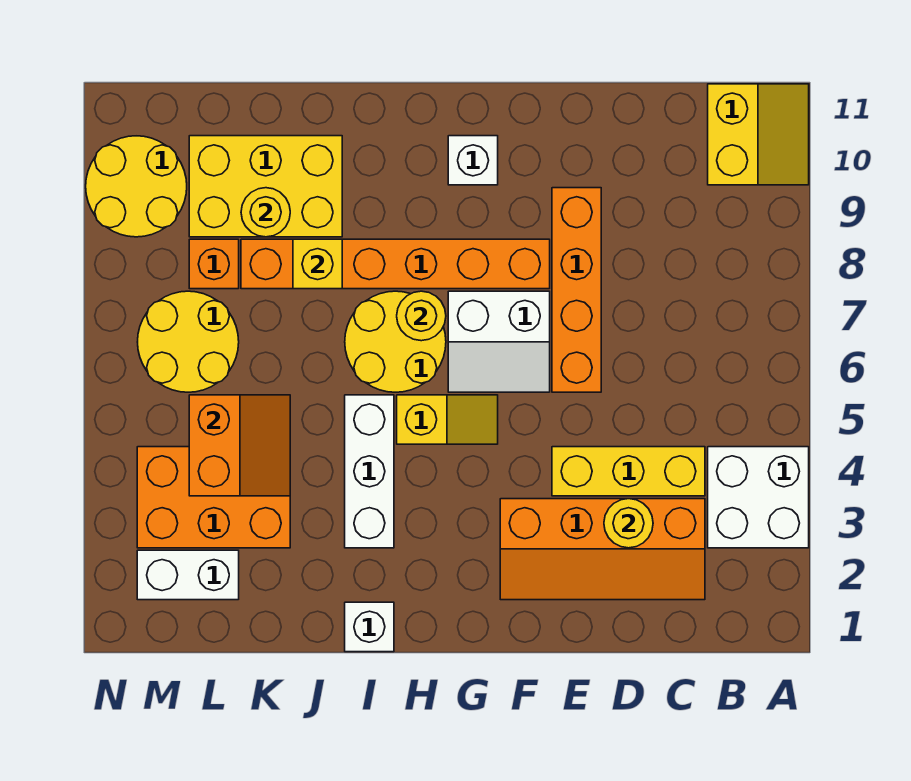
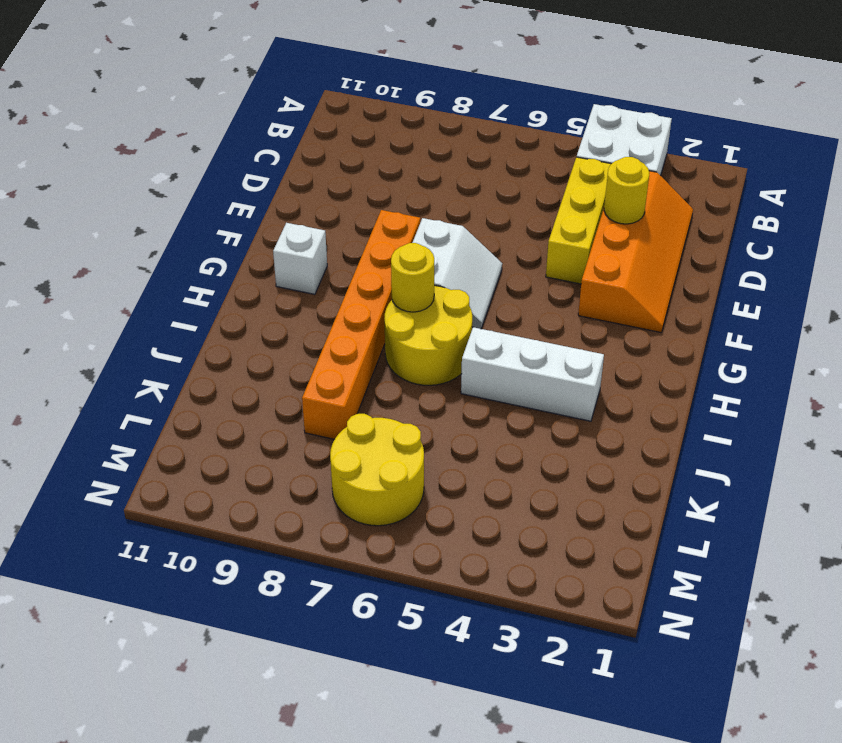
none -> yellow 2x2 slope [708,84,809,185]
none -> orange 1x4 brick [552,188,601,392]
none -> yellow 1x2 slope [397,395,498,444]

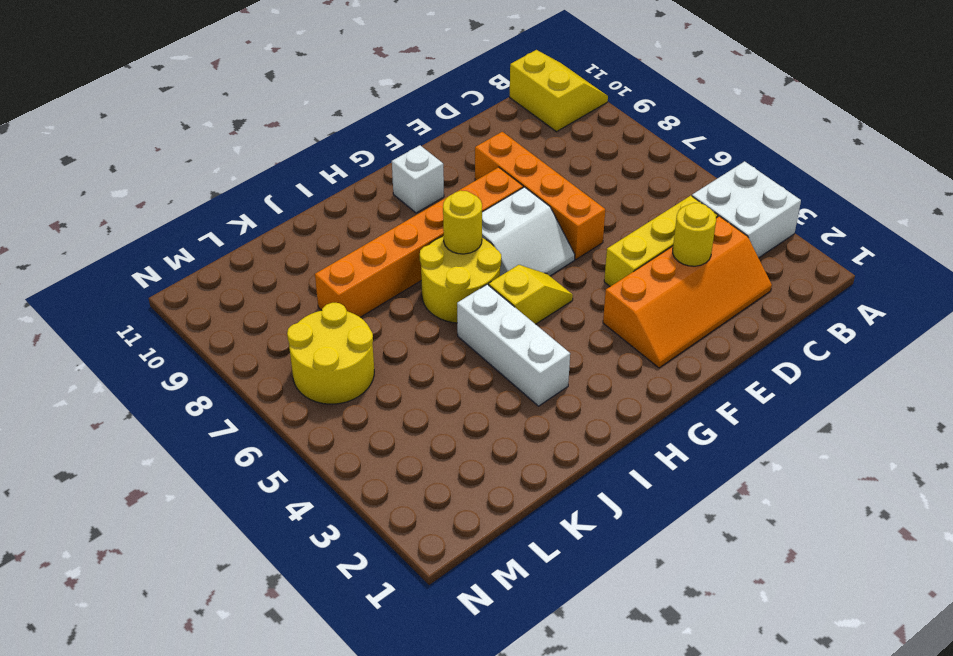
none -> white 1x1 brick [345,602,394,652]
none -> yellow 2x3 brick [189,136,342,237]
none -> orange 2x3 brick [137,447,290,548]

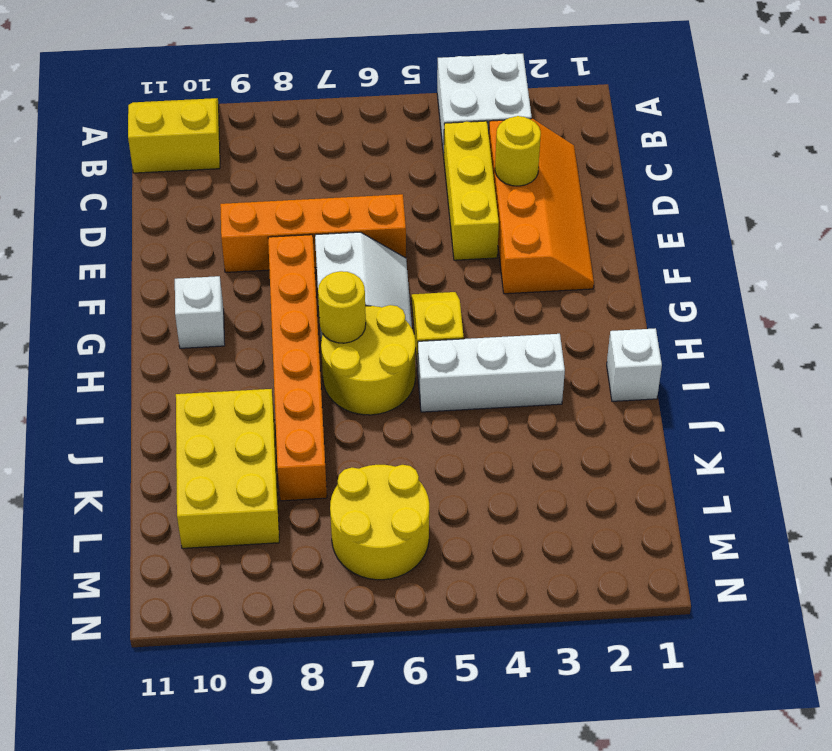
none -> orange 2x3 brick [137,447,290,548]
none -> white 1x2 brick [137,550,239,600]
none -> orange 1x1 brick [189,239,239,289]

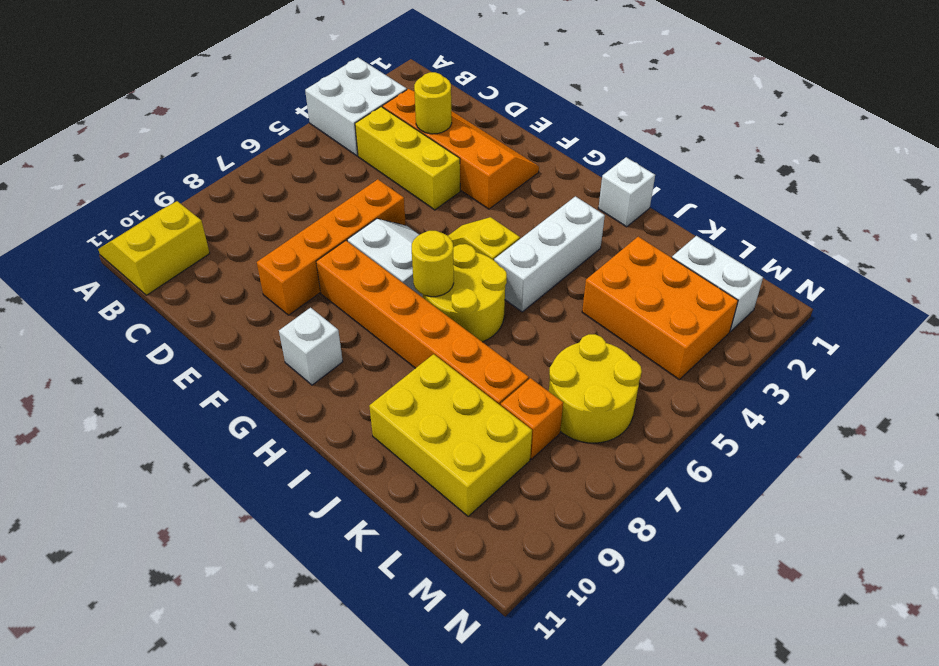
none -> yellow 2x2 round brick [86,136,187,237]
none -> yellow 1x1 brick [293,239,342,289]
none -> orange 2x2 slope [189,395,290,496]

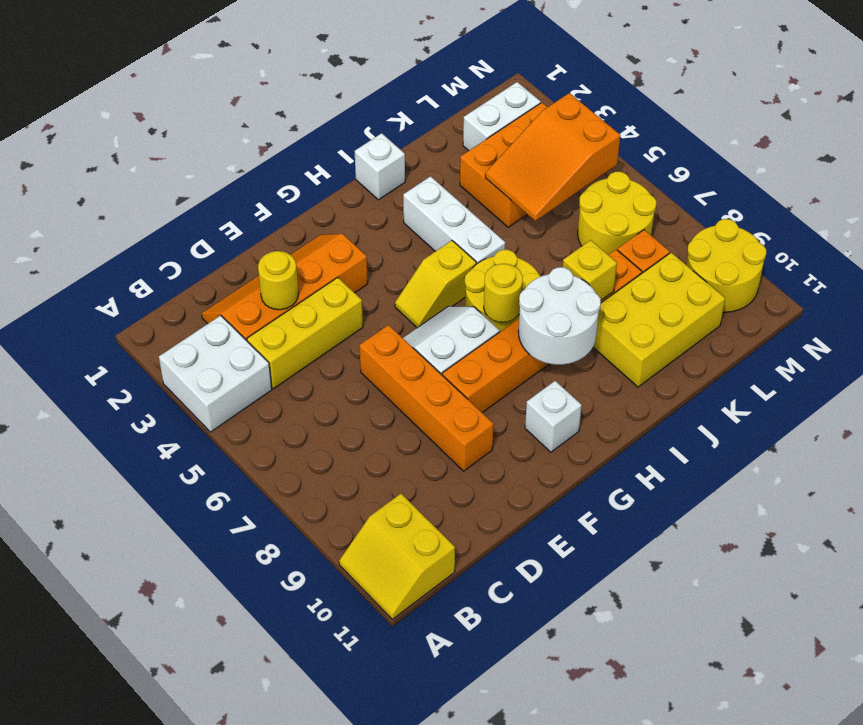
white 2x2 round brick [518,267,601,365] -> none
orange 2x3 slope [485,93,620,221] -> orange 2x2 slope [189,395,290,496]
none -> yellow 1x1 round brick [241,188,290,237]

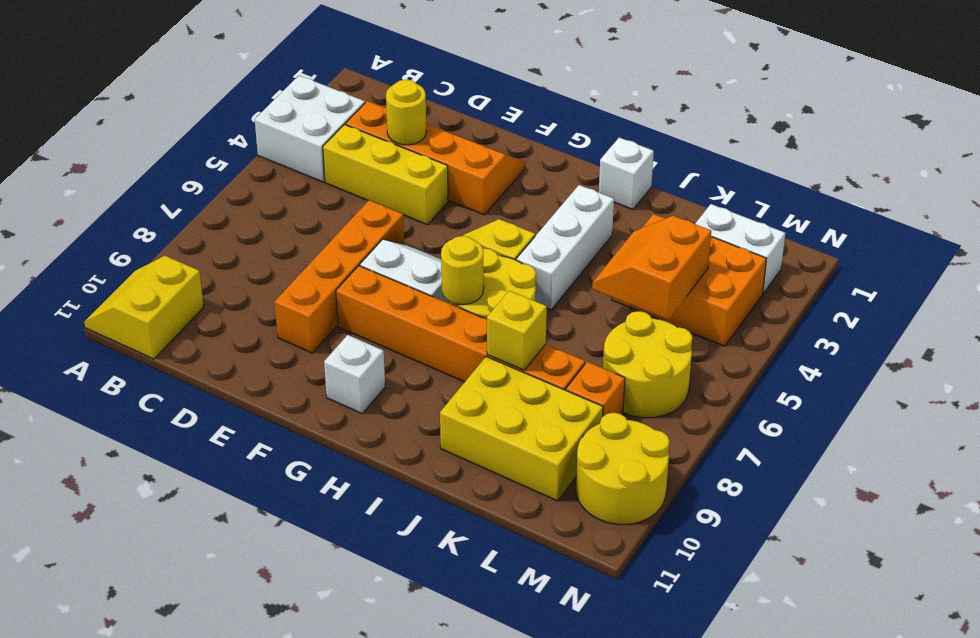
none -> yellow 1x1 round brick [241,188,290,237]

